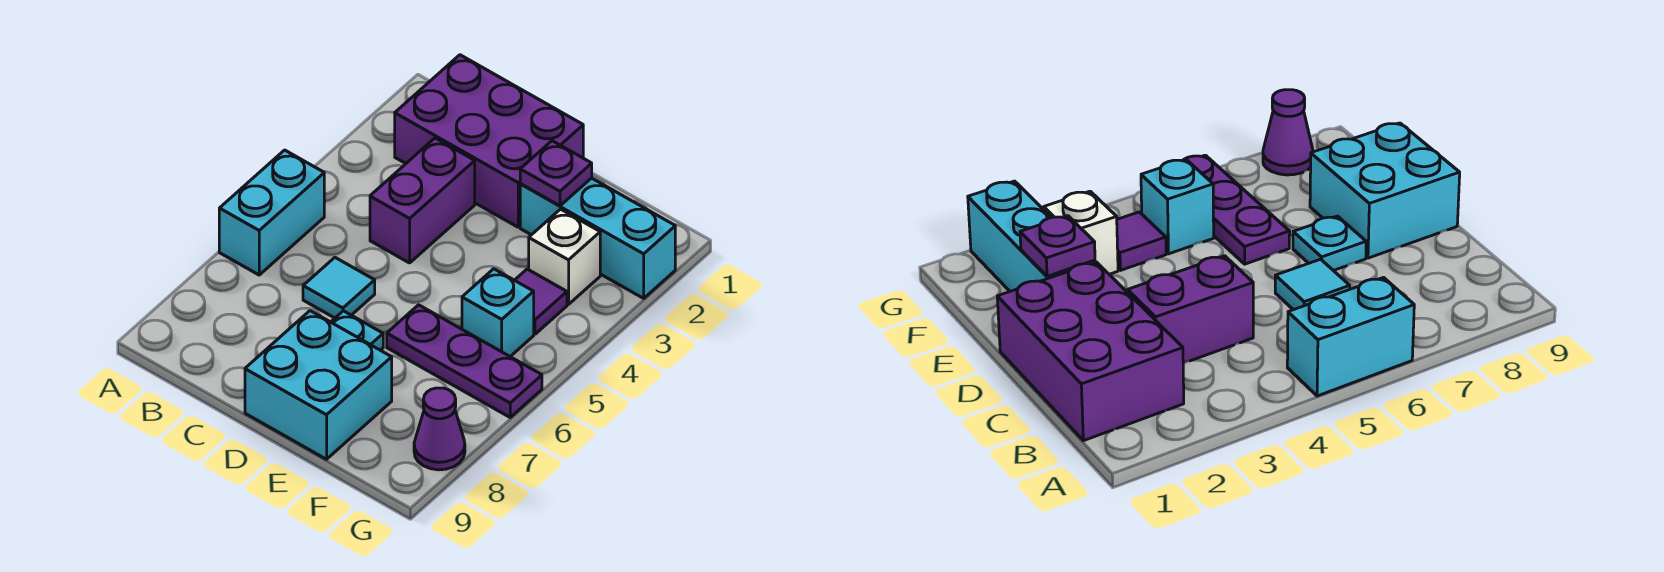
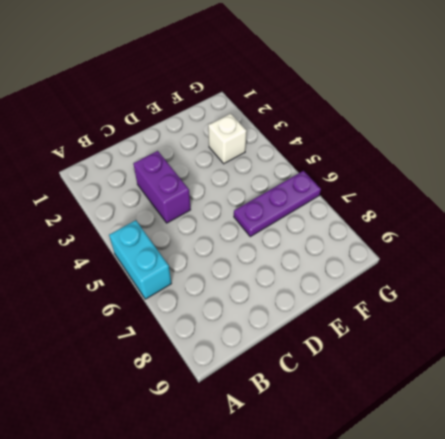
none -> purple 2x3 brick [395,55,583,227]
none -> cyan 1x1 tile [303,258,375,318]
none -> cyan 1x1 plate [331,311,383,350]

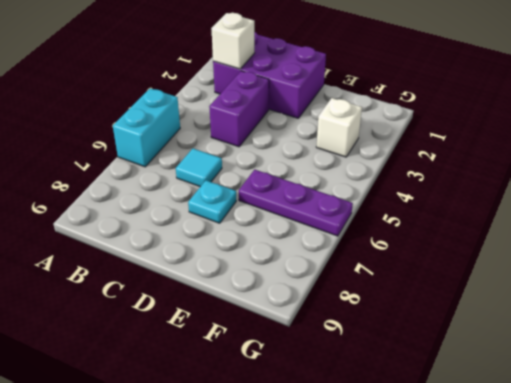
white 1x1 brick [211,13,255,69] -> none
none -> cyan 2x2 brick [245,311,392,459]
none -> cyan 1x3 brick [520,178,675,298]
none -> purple 1x1 tile [515,269,567,334]

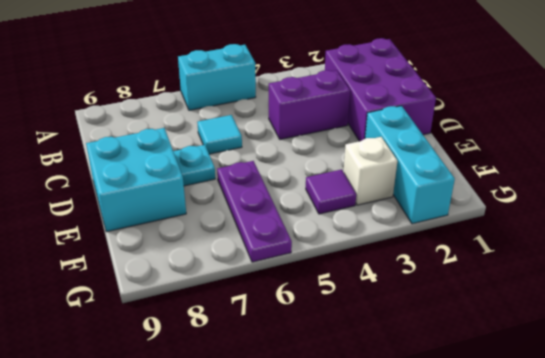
none -> cyan 1x1 brick [462,269,534,356]
none -> purple 1x1 cone [414,388,465,470]
none -> purple 1x1 plate [520,141,592,206]

